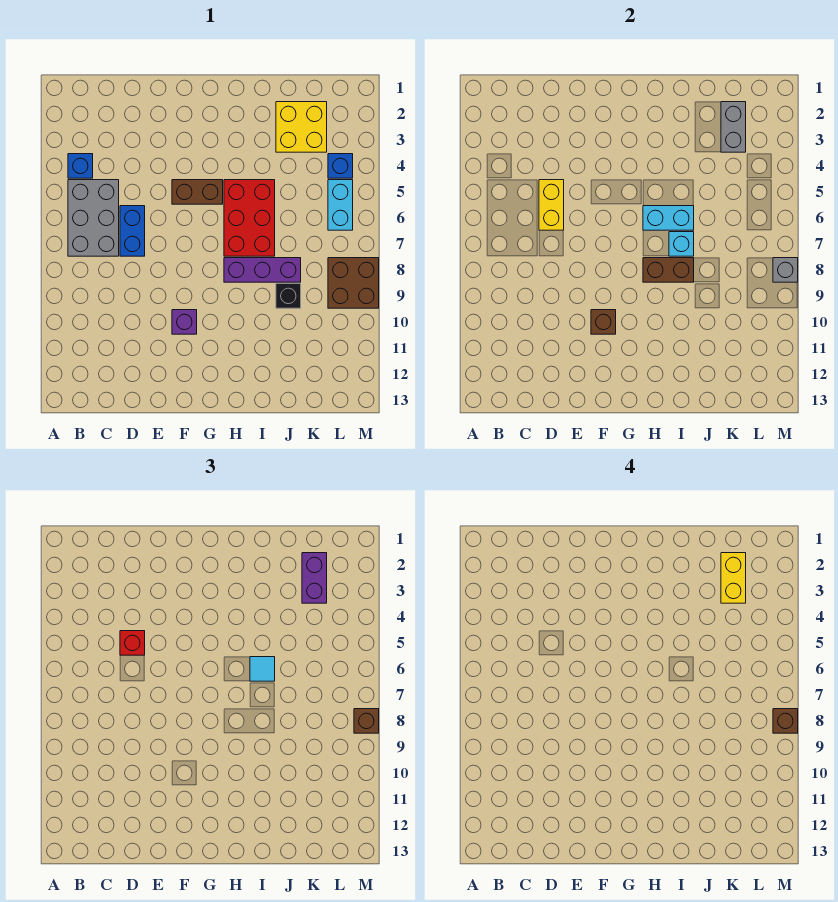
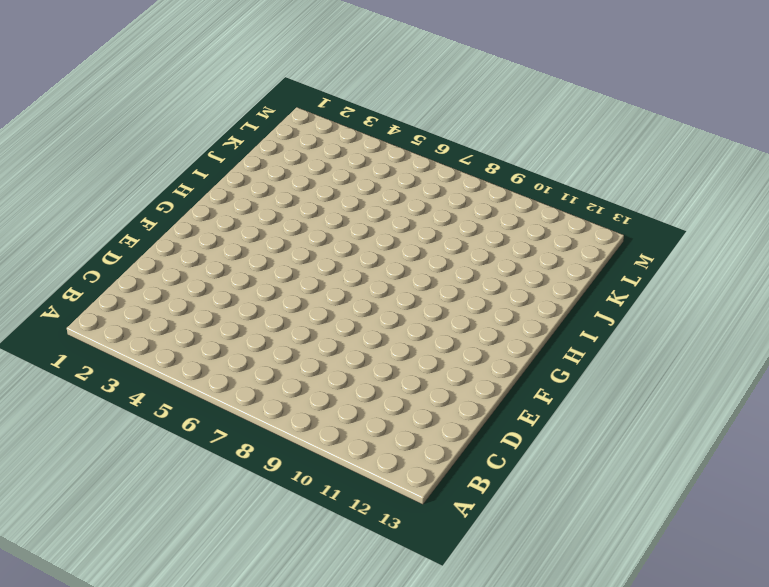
none -> blue 1x1 brick [68,154,93,178]
none -> grey 2x3 brick [68,180,119,256]
none -> blue 1x2 brick [120,206,145,256]

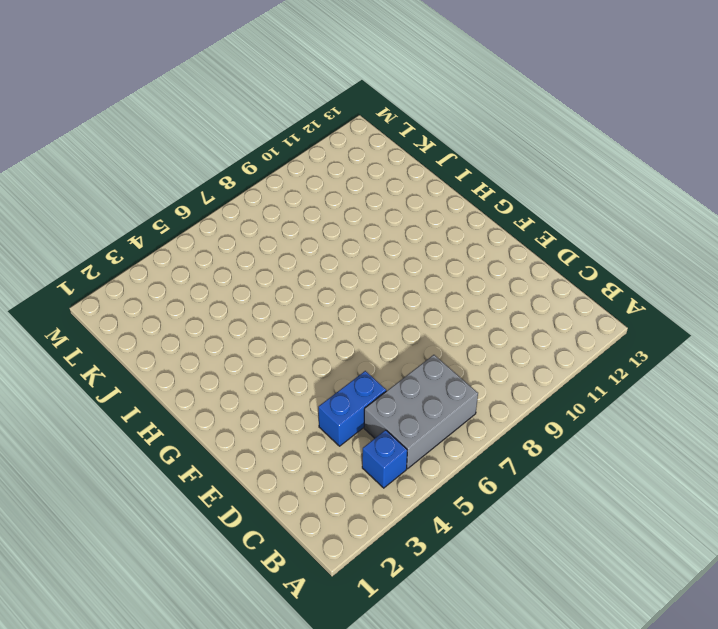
blue 1x2 brick [318,371,386,446] -> blue 1x2 brick moved to [120,206,145,256]
none -> brown 1x2 brick [172,180,223,204]
none -> purple 1x1 brick [172,310,197,334]
none -> red 2x3 brick [224,180,275,256]

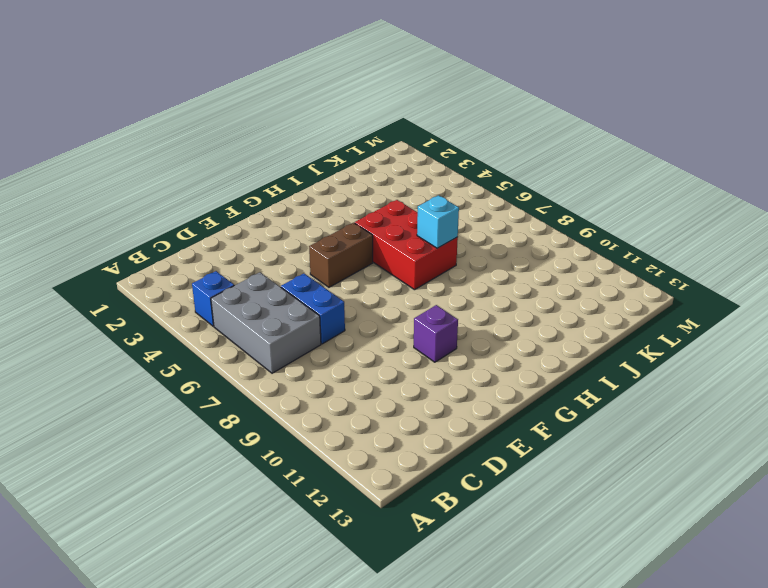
none -> purple 1x3 brick [224,258,301,282]
none -> yellow 2x2 brick [276,102,327,152]
none -> black 1x1 brick [276,284,301,308]

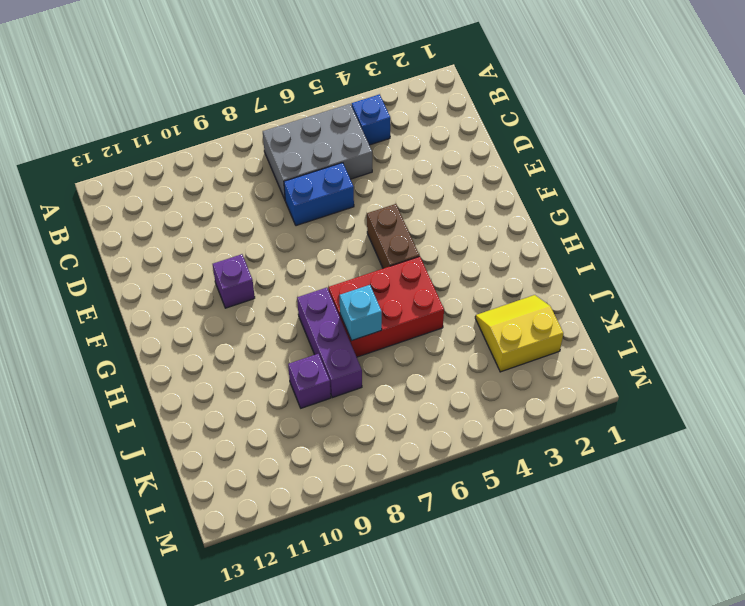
yellow 2x2 slope [475,295,563,372] -> yellow 2x2 brick [276,102,327,152]
purple 1x1 brick [288,354,331,408] -> black 1x1 brick [276,284,301,308]
none -> blue 1x1 brick [328,154,353,178]
none -> cyan 1x2 brick [328,180,353,230]
none -> brown 2x2 brick [328,258,379,308]

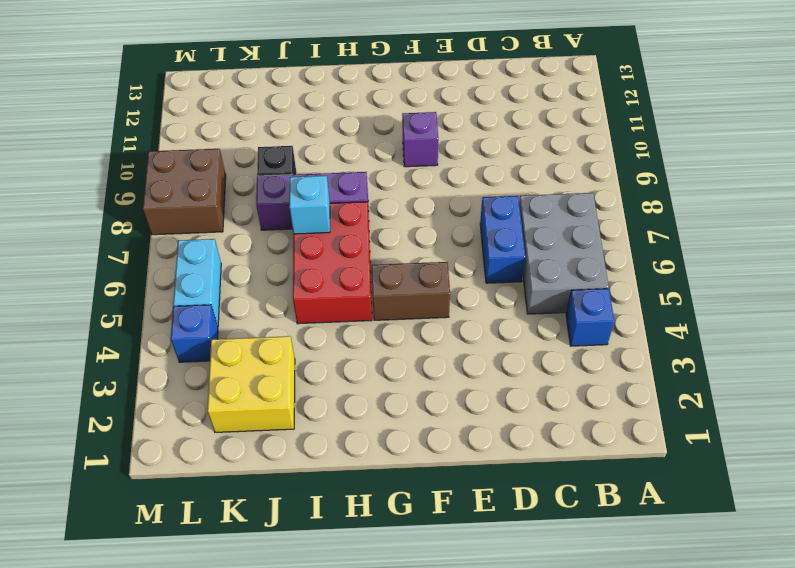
none -> yellow 1x2 brick [539,180,564,230]
none -> brown 1x1 brick [591,310,616,334]
none -> cyan 1x2 brick [643,206,694,230]

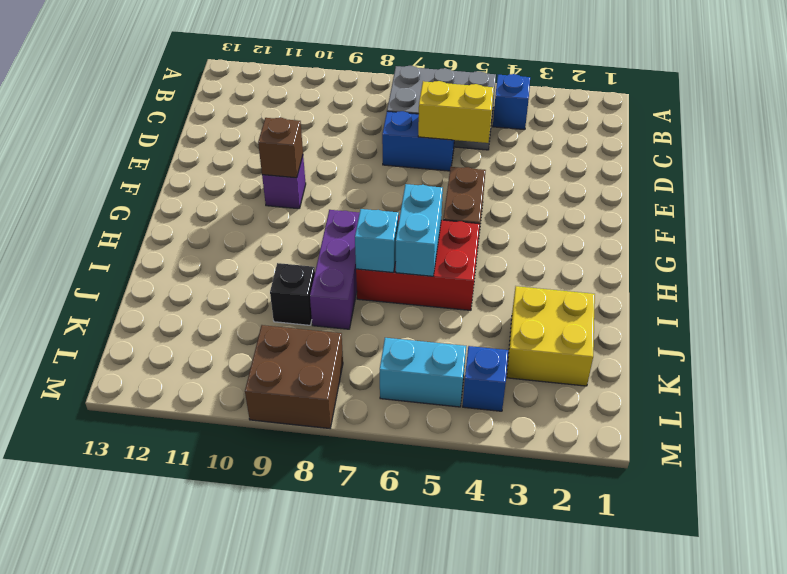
none -> brown 1x2 brick [643,258,694,282]
none -> grey 1x2 brick [721,102,746,152]
none -> grey 1x1 brick [773,258,798,282]

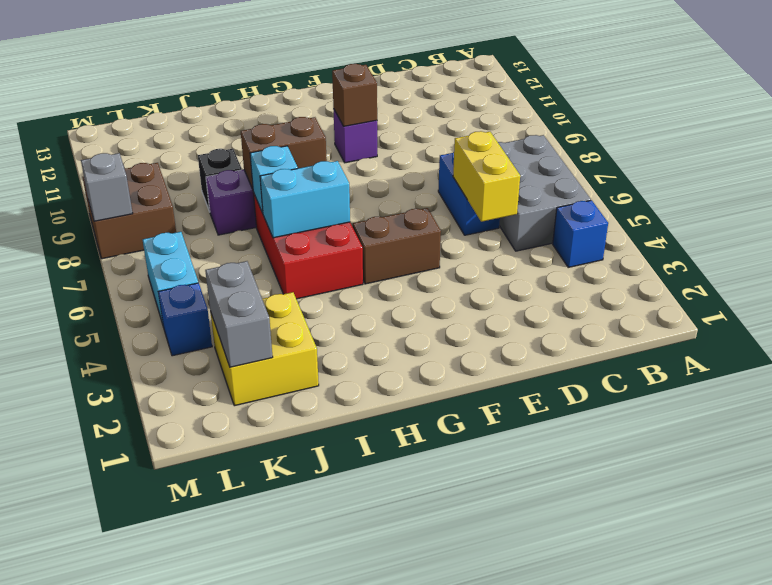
none -> red 1x1 brick [120,631,145,655]
none -> cyan 1x1 tile [250,657,275,681]
none -> purple 1x2 brick [302,553,327,603]

